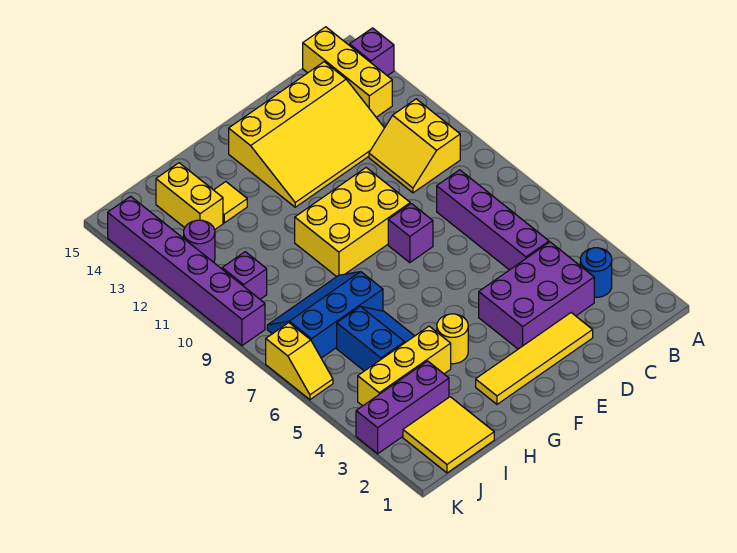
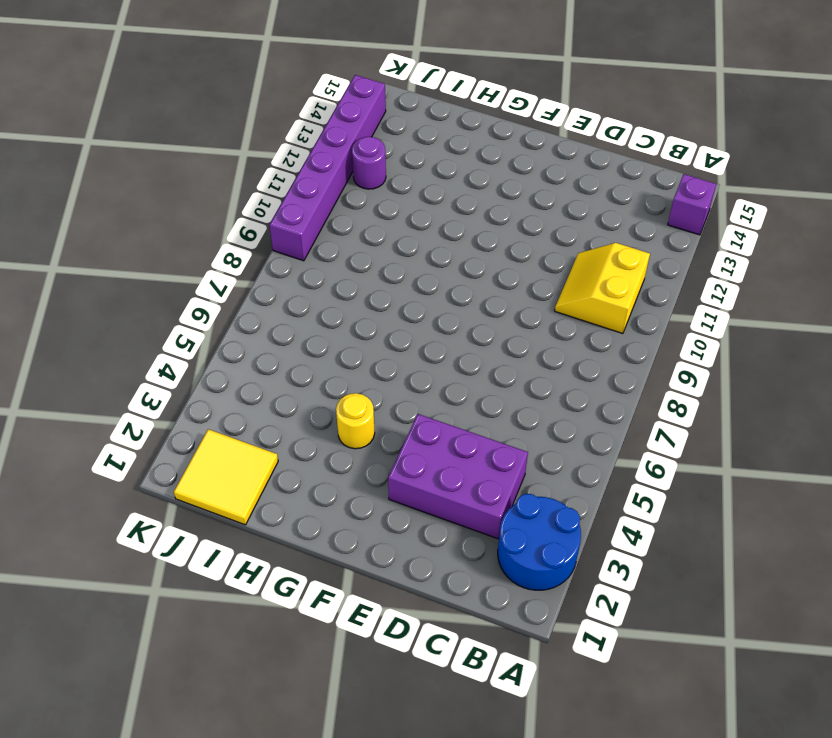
blue 2x2 round brick [498,494,581,590] -> blue 1x1 round brick [580,248,612,297]
none -> yellow 1x3 brick [303,27,392,117]
none -> purple 1x4 brick [437,170,549,270]
none -> yellow 3x4 slope [229,62,384,207]

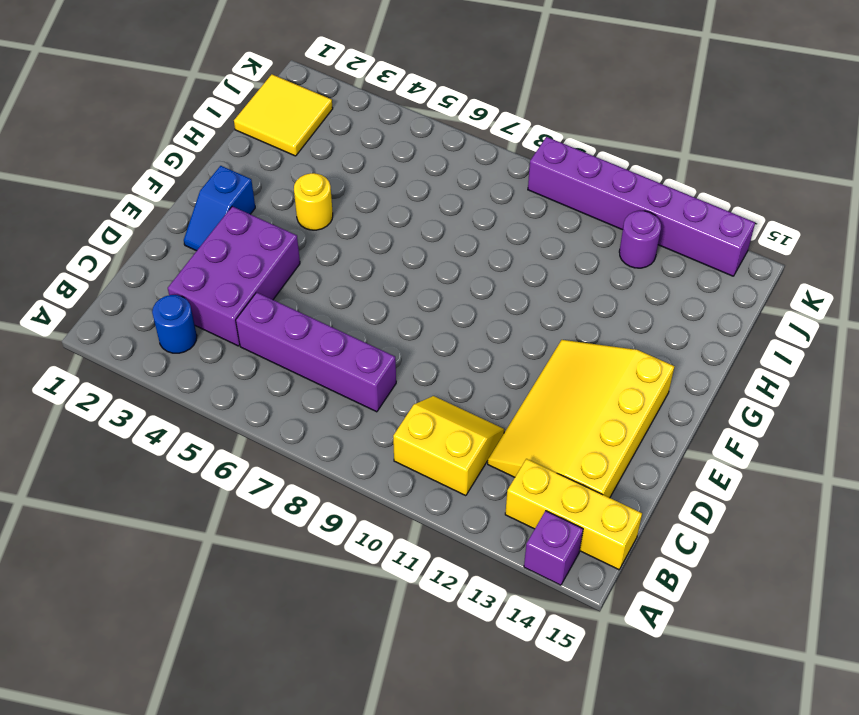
blue 1x2 slope [184,166,255,251] -> yellow 1x4 tile [476,313,593,404]
none -> purple 1x1 brick [388,204,433,263]
none -> yellow 2x3 brick [295,168,410,277]
none -> yellow 1x3 brick [358,326,451,406]

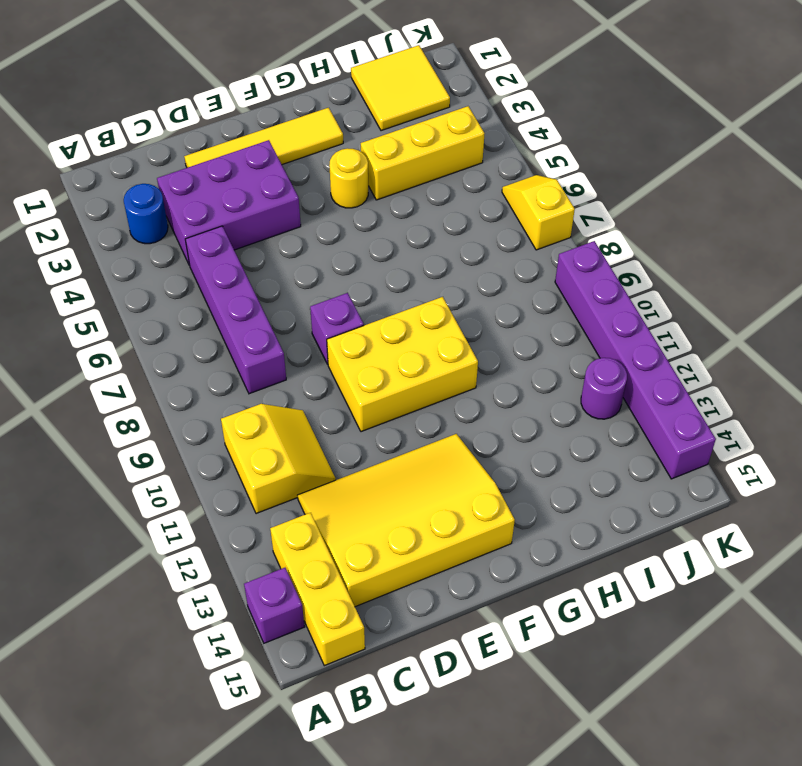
none -> blue 2x2 slope [337,307,414,371]
none -> blue 2x3 slope [267,272,383,358]
none -> yellow 1x1 tile [214,182,247,223]

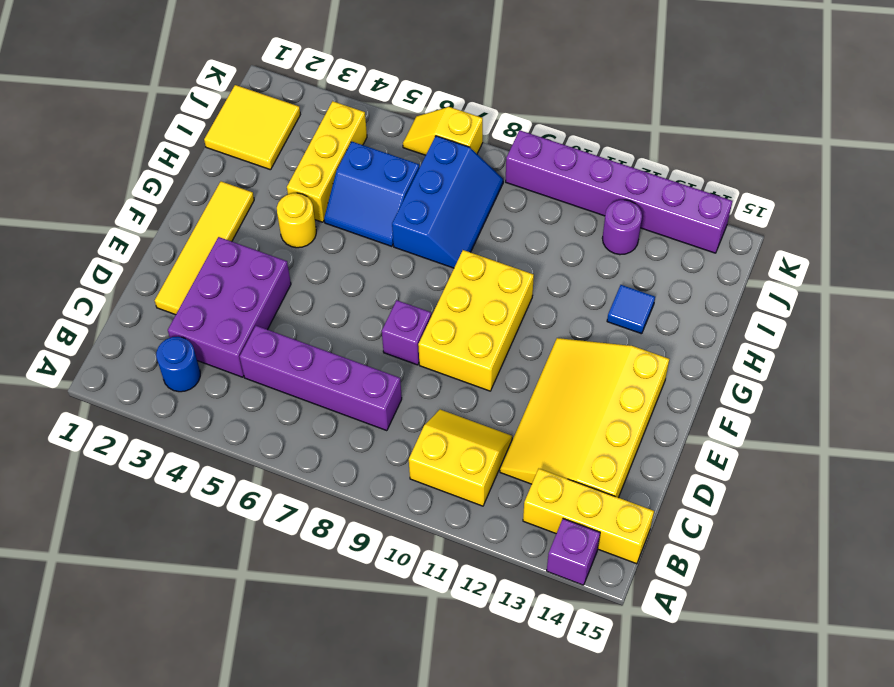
blue 1x1 tile [607,285,655,334] -> yellow 1x1 tile [214,182,247,223]
none -> purple 1x3 brick [356,361,449,454]
none -> yellow 1x2 brick [156,163,223,230]
none -> purple 1x1 brick [222,252,267,299]

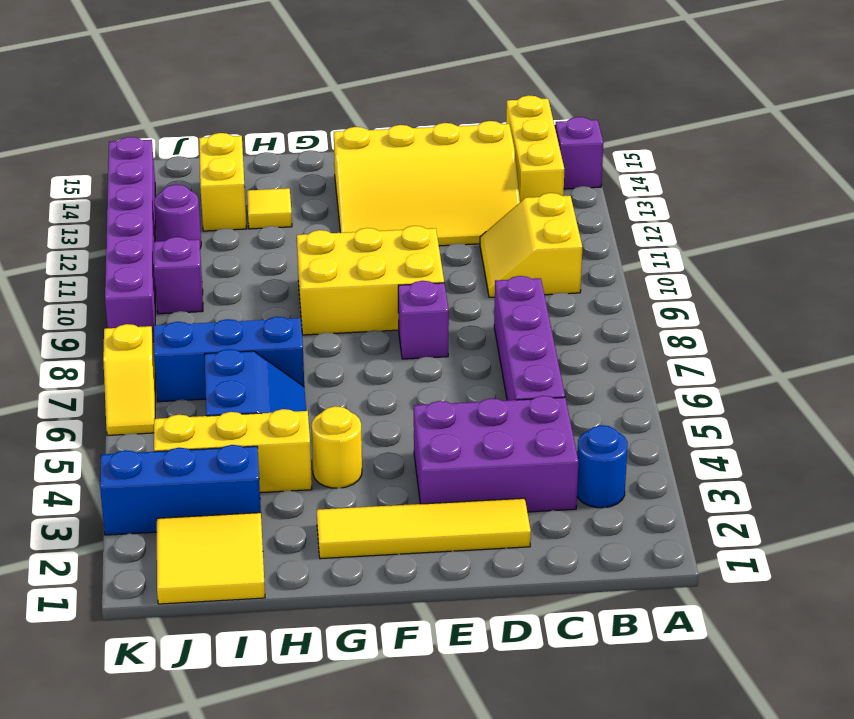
blue 1x3 brick [100,445,261,535] -> purple 1x3 brick [356,361,449,454]

